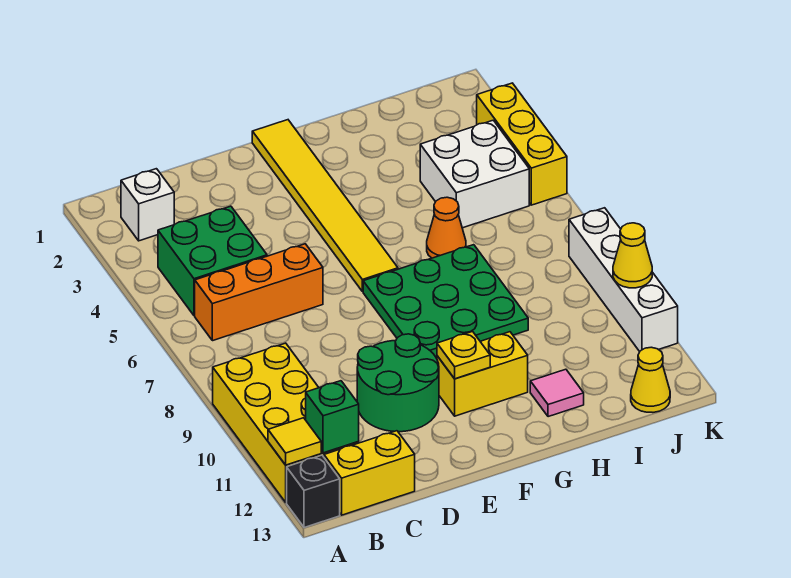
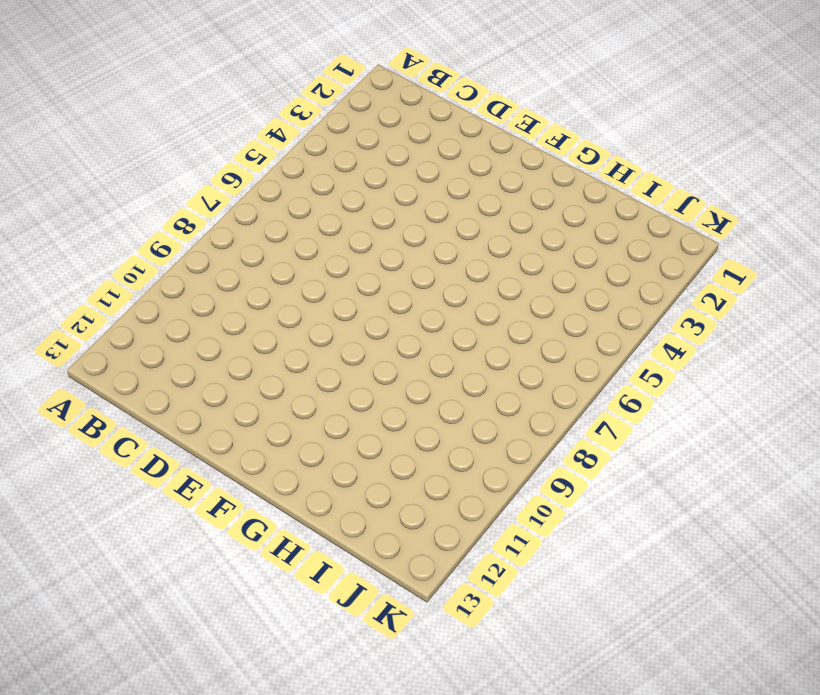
none -> yellow 2x4 brick [213,343,359,502]
none -> black 1x1 brick [287,455,340,528]
none -> white 1x1 brick [121,169,174,241]

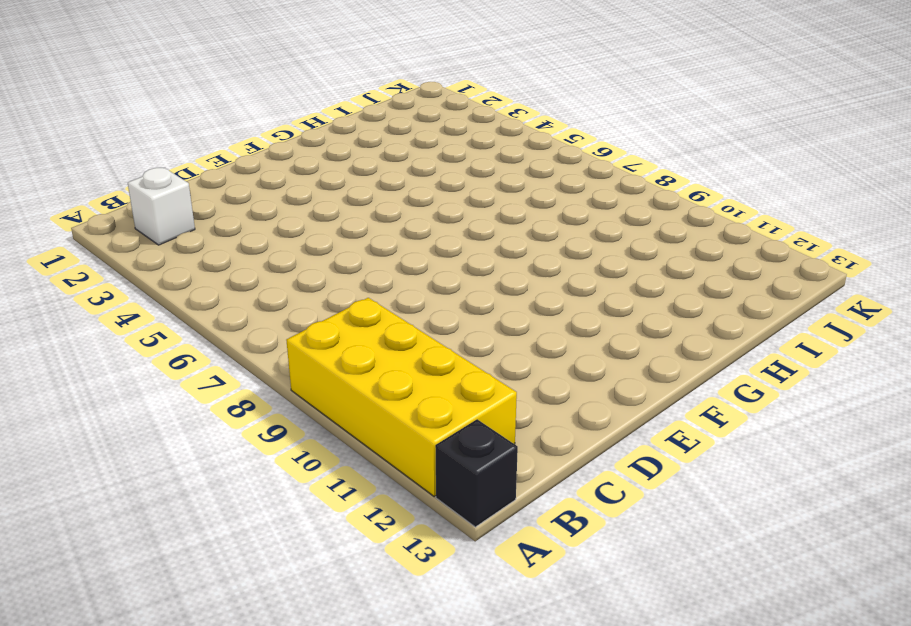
none -> green 2x2 brick [158,206,267,316]
none -> orange 1x3 brick [195,244,323,341]
none -> yellow 1x2 brick [324,431,415,515]

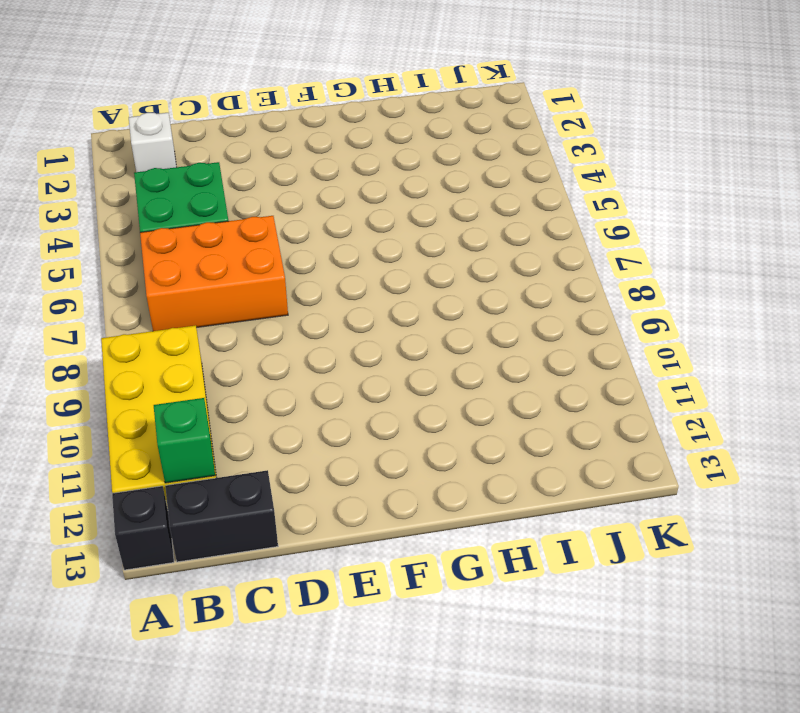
orange 2x3 brick [140,216,288,331] -> orange 1x3 brick [195,244,323,341]
black 1x2 brick [165,470,278,562] -> yellow 1x2 brick [324,431,415,515]
none -> green 2x2 round brick [357,334,439,432]
none -> yellow 1x6 tile [252,120,398,291]
none -> green 3x3 plate [363,245,528,358]

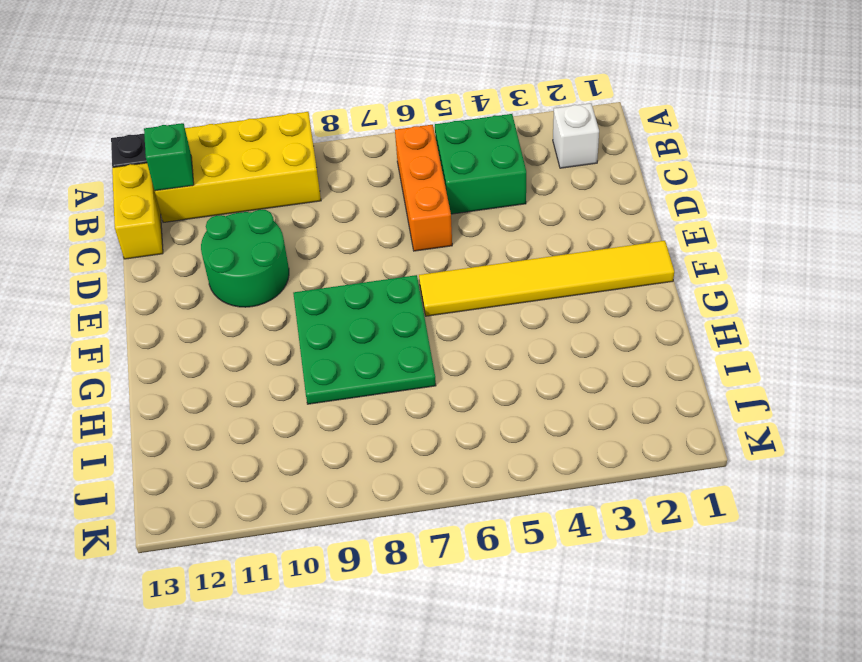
none -> yellow 1x2 brick [437,332,528,416]
none -> orange 1x1 cone [427,197,466,258]
none -> pink 1x1 tile [530,369,584,417]

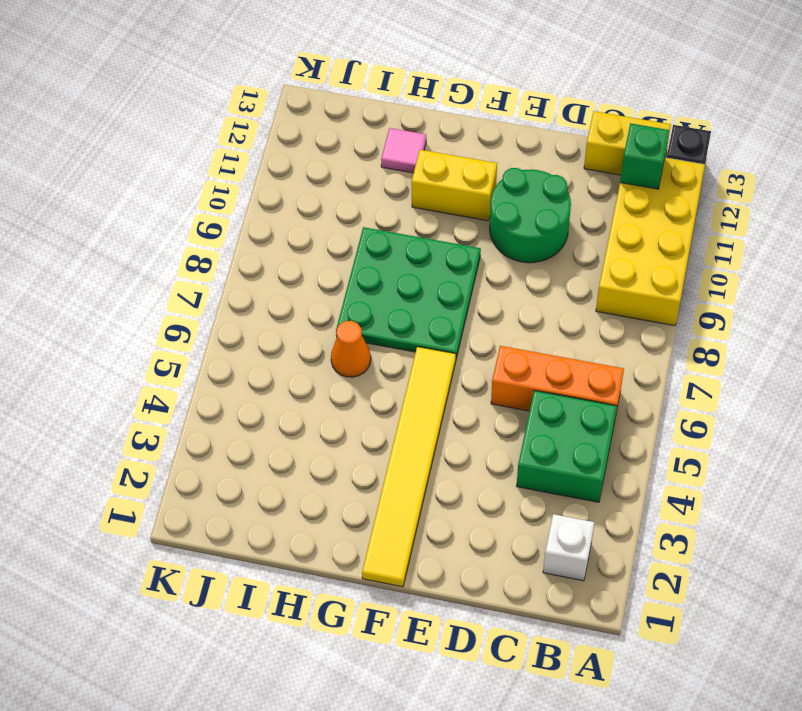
none -> white 2x2 brick [420,120,529,228]
none -> yellow 1x1 cone [631,347,670,412]
none -> yellow 1x3 brick [477,83,567,205]

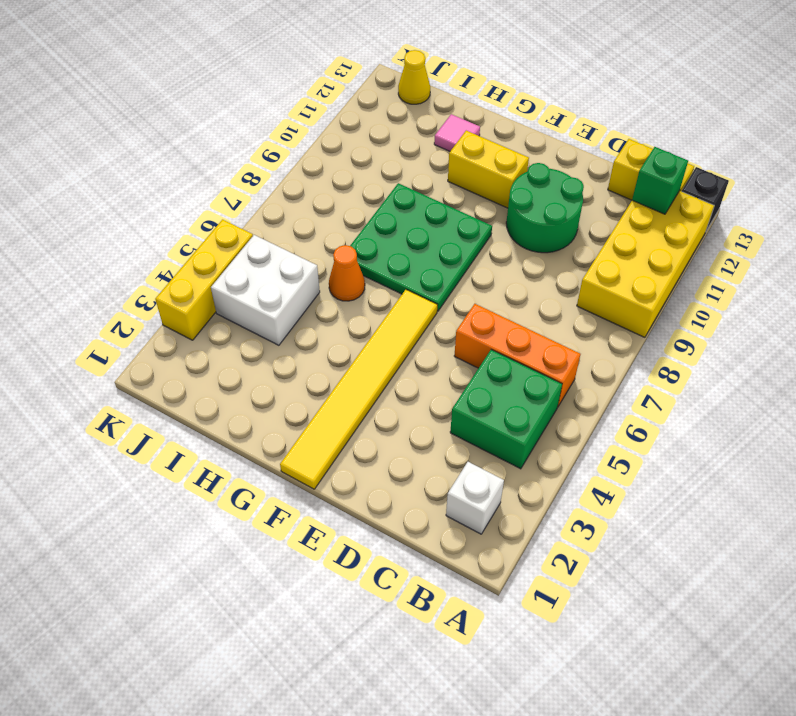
none -> white 1x4 brick [569,208,678,352]
none -> yellow 1x1 tile [268,418,321,465]
none -> yellow 1x1 plate [437,332,490,379]

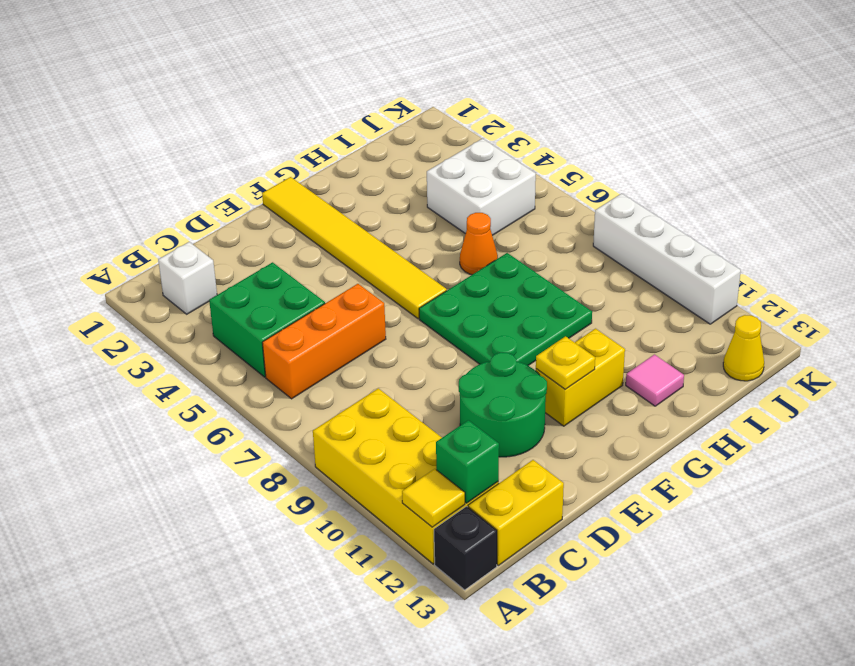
none -> yellow 1x3 brick [477,83,567,205]
none -> yellow 1x1 cone [613,223,652,288]

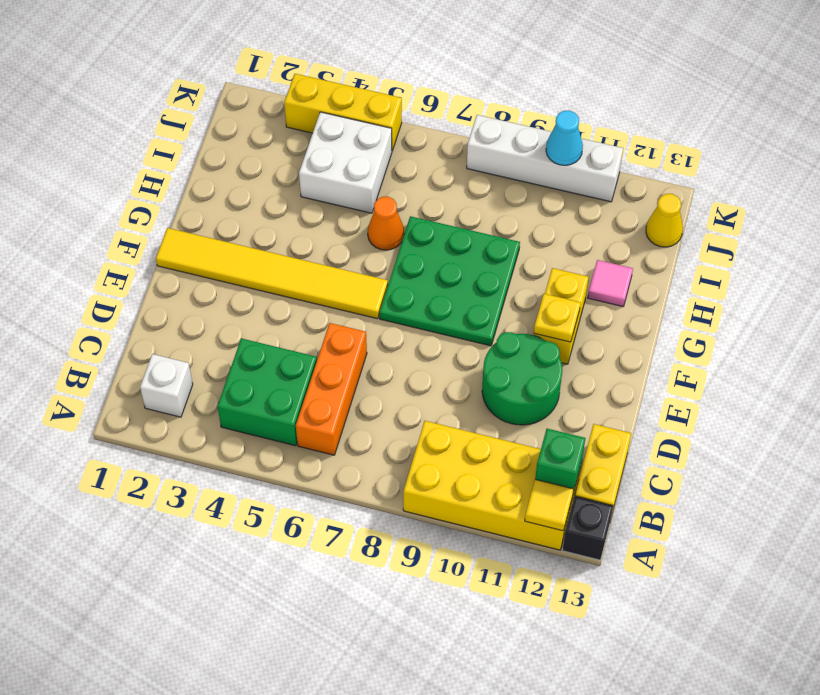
cyan 1x1 cone [546,111,583,165] -> yellow 1x1 cone [613,223,652,288]

